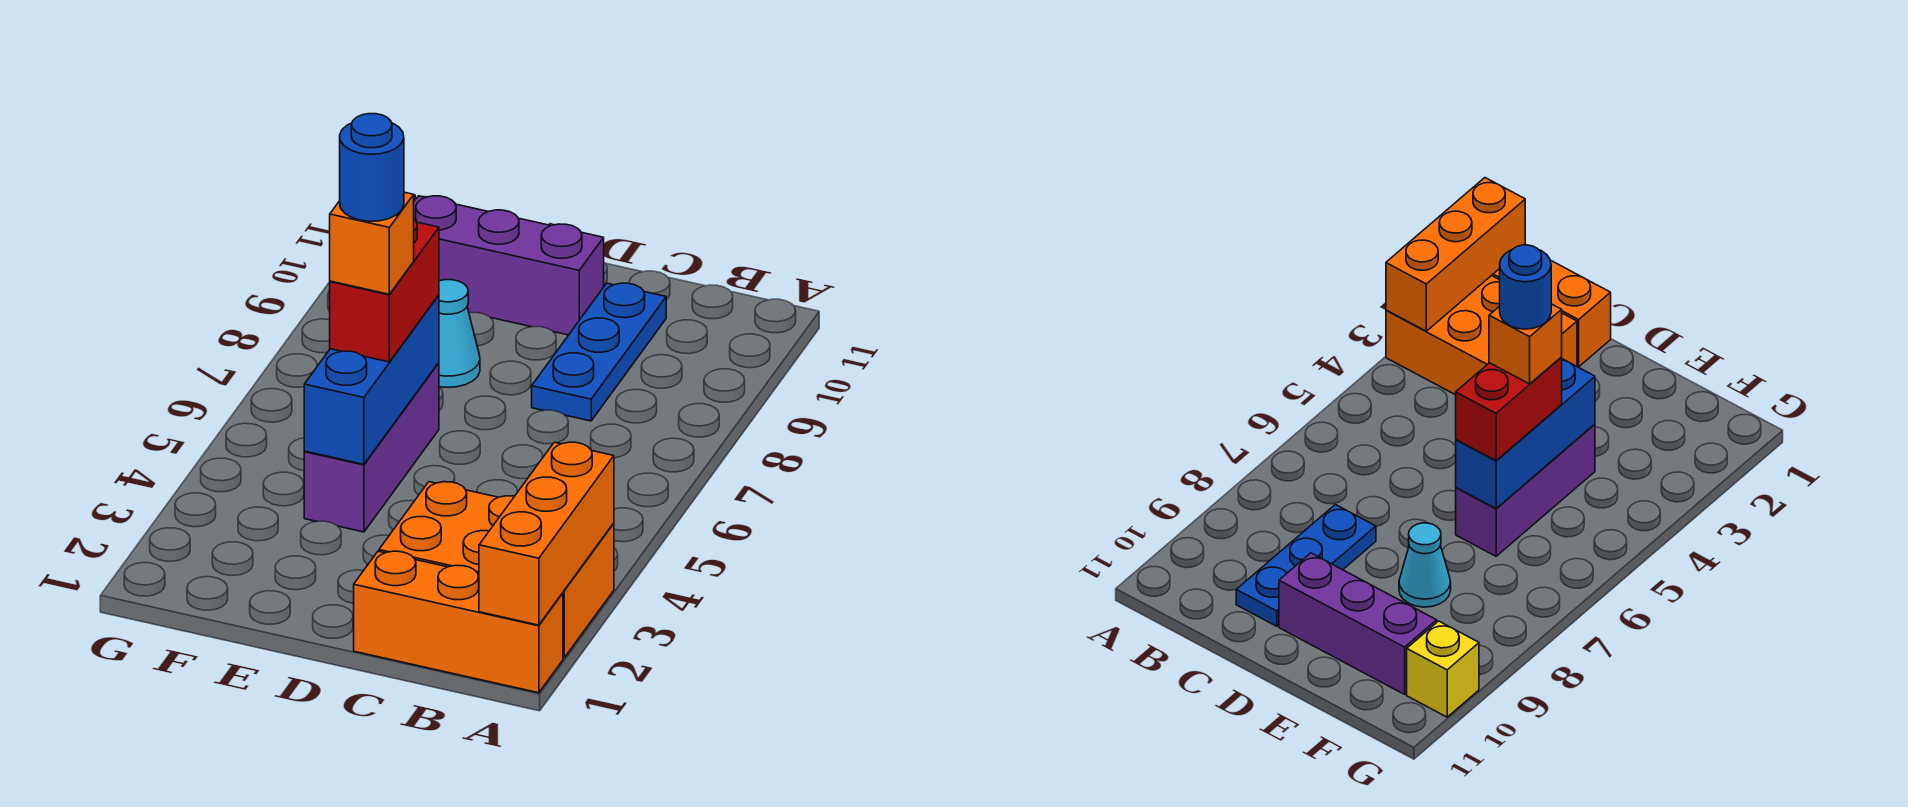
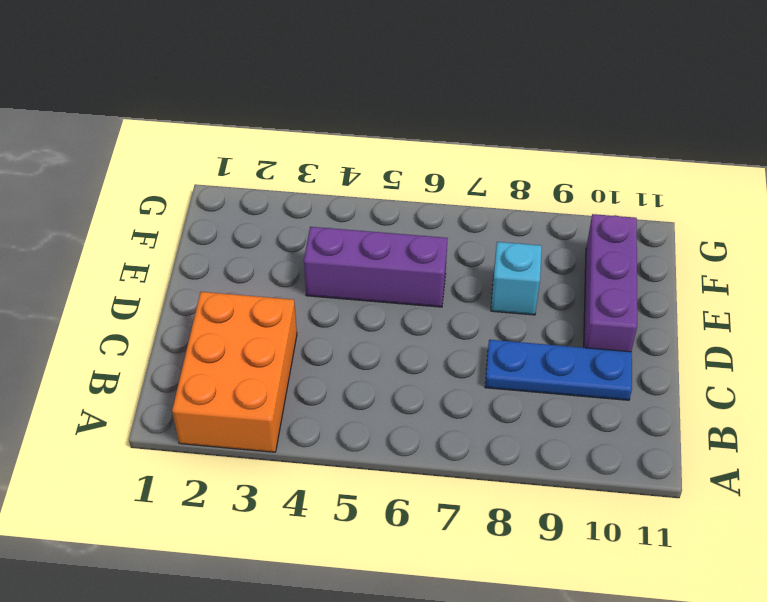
cyan 1x1 brick [491,242,542,315] -> cyan 1x1 cone [439,280,480,387]
none -> orange 1x3 brick [354,551,563,693]
none -> yellow 1x1 brick [1407,621,1479,717]
none -> orange 1x3 brick [479,442,614,625]

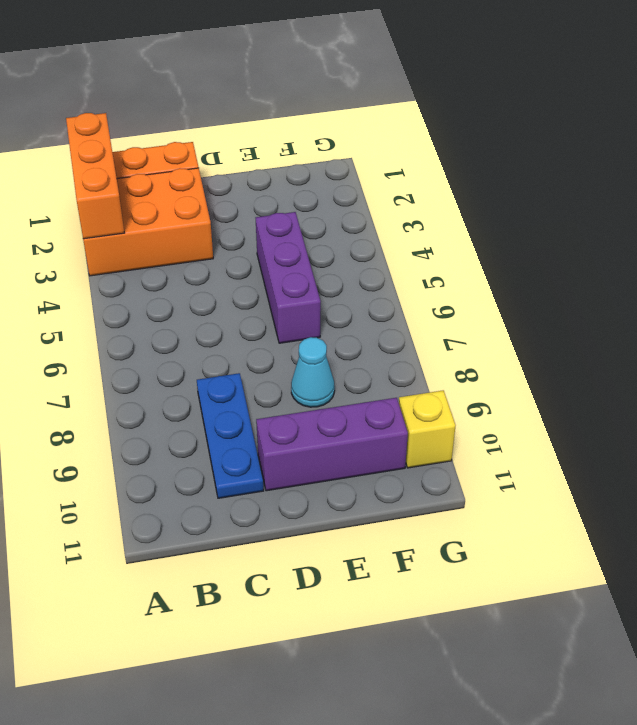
none -> blue 1x3 brick [304,295,439,464]
none -> red 1x2 brick [330,220,439,362]
none -> orange 1x1 brick [330,192,414,294]

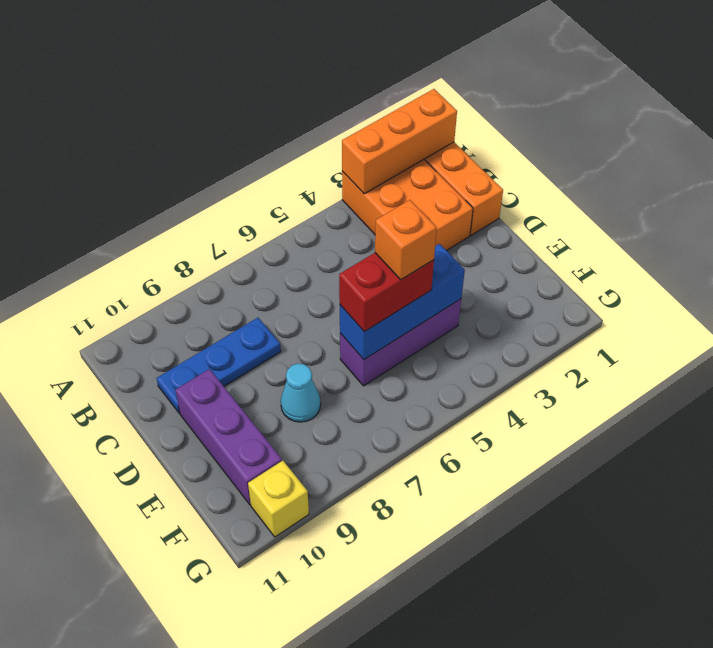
none -> blue 1x1 round brick [340,114,404,221]

